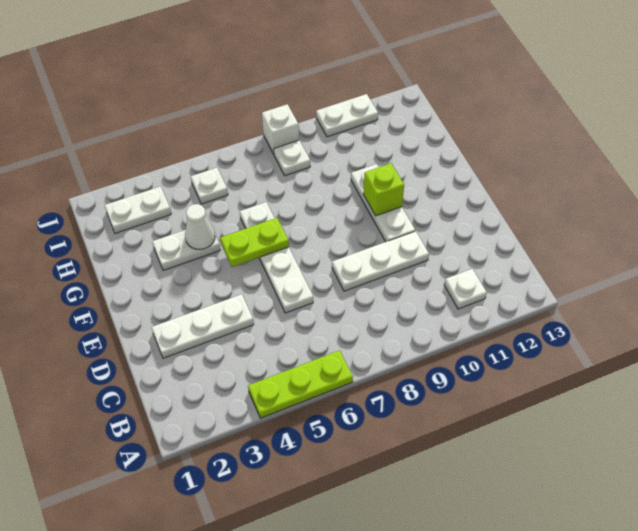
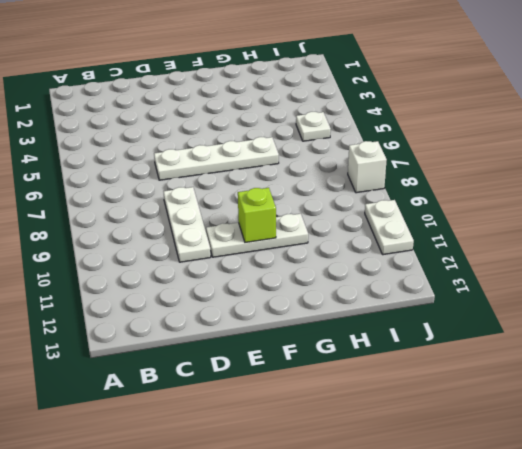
none -> lime 1x3 plate [248,350,353,418]
none -> white 1x1 plate [444,269,487,309]
none -> white 1x3 plate [151,294,254,358]

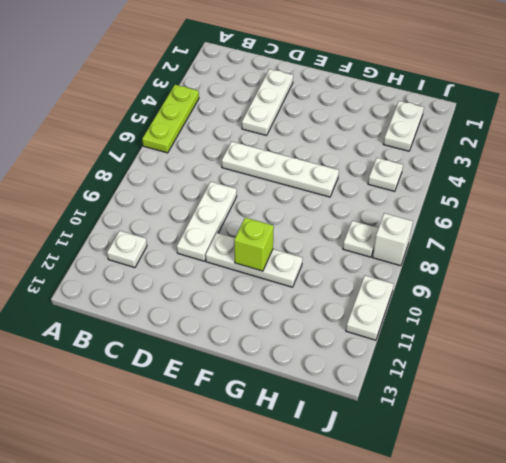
none -> white 1x2 plate [152,230,220,271]
none -> lime 1x2 plate [220,218,289,267]
none -> white 1x1 cone [185,204,215,250]

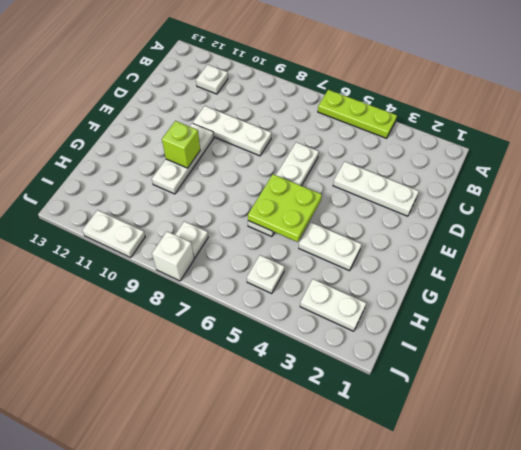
lime 2x2 plate [248,174,322,242] -> lime 1x2 plate [220,218,289,267]
none -> white 1x1 cone [185,204,215,250]

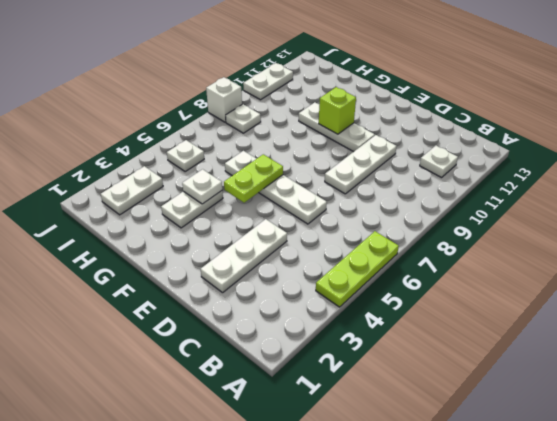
white 1x1 plate [182,169,222,204] -> white 1x1 cone [185,204,215,250]

